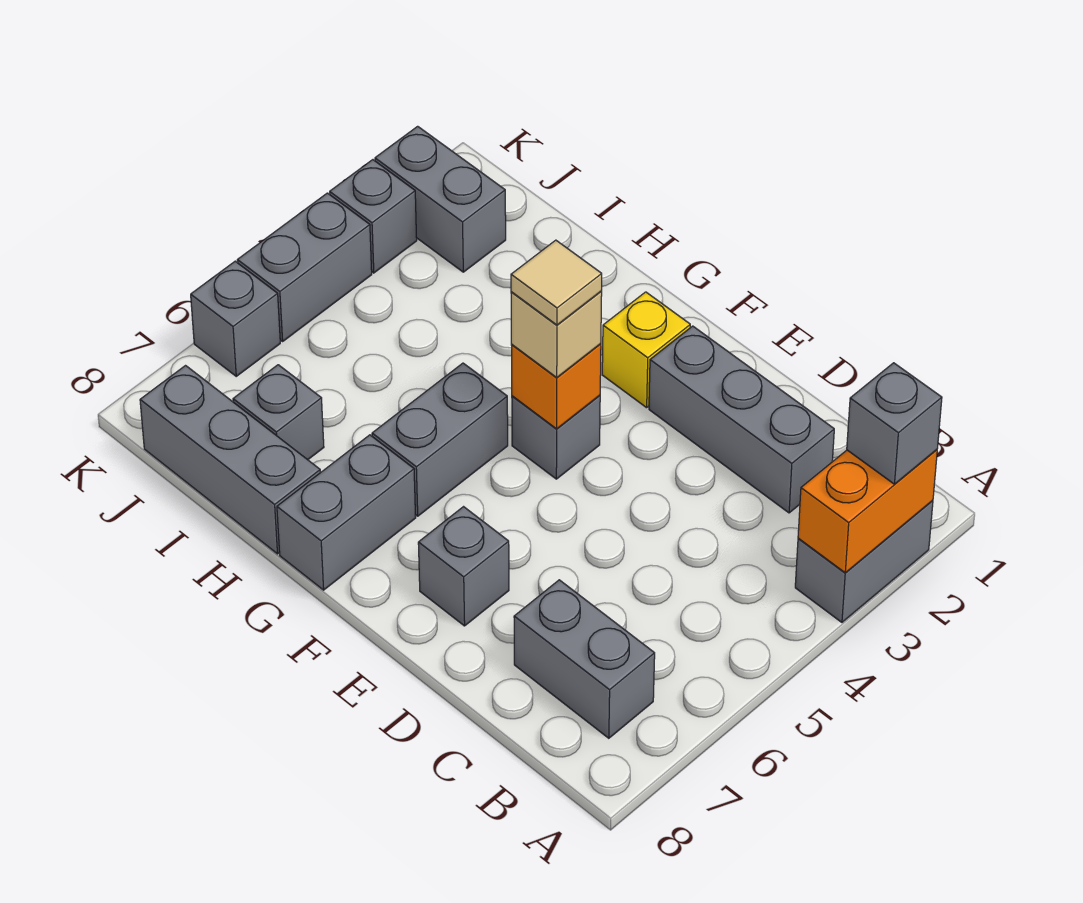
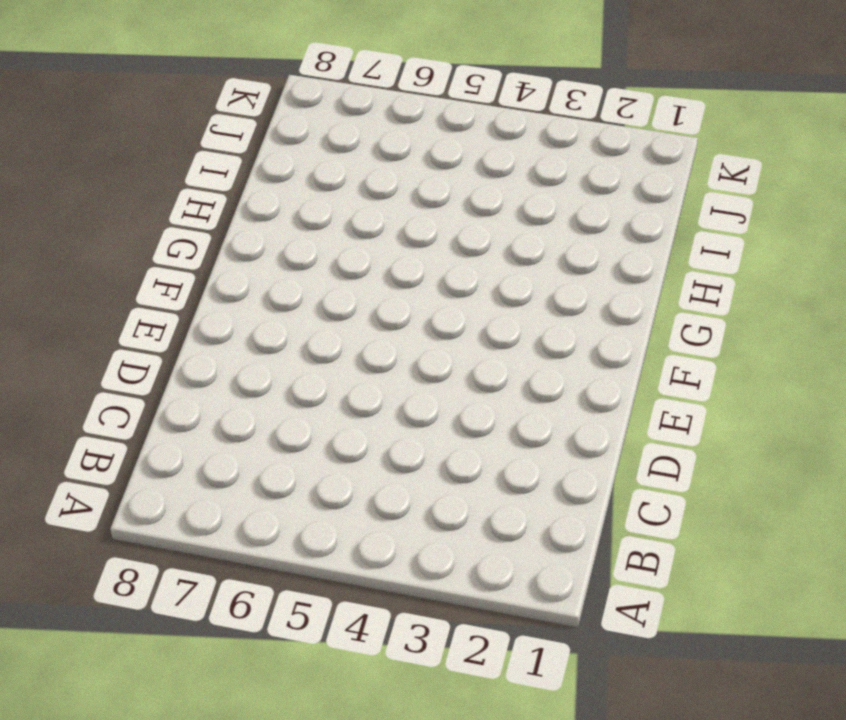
none -> grey 1x2 brick [795,500,933,622]
none -> grey 1x2 brick [514,580,655,738]
none -> grey 1x3 brick [649,326,834,513]

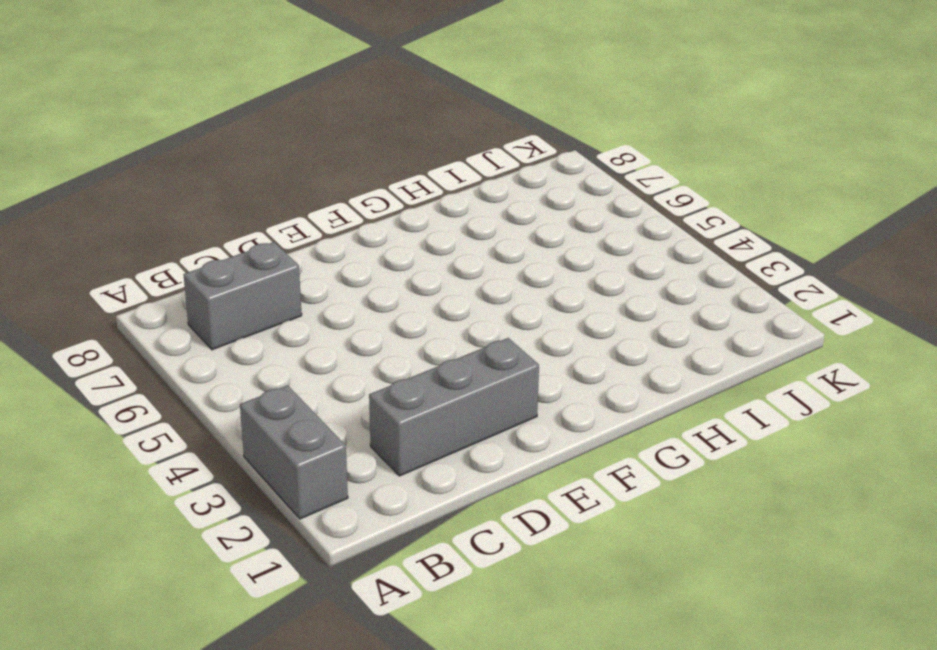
none -> grey 1x1 brick [418,507,509,626]
none -> yellow 1x1 brick [602,292,690,408]
none -> grey 1x1 brick [512,395,600,479]

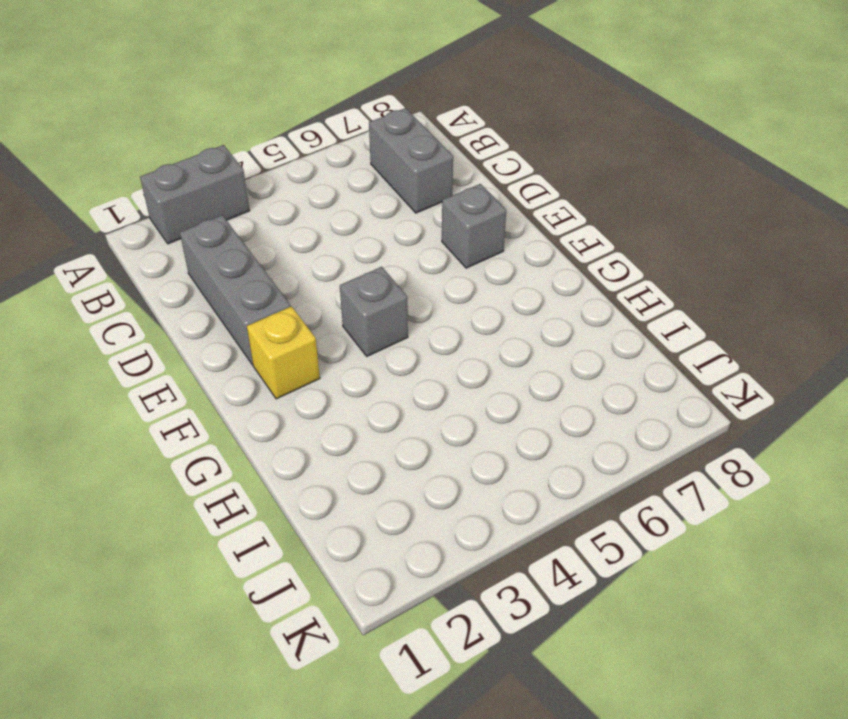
none -> grey 1x2 brick [372,363,508,516]
none -> grey 1x2 brick [277,435,416,590]
none -> grey 1x3 brick [140,366,320,554]

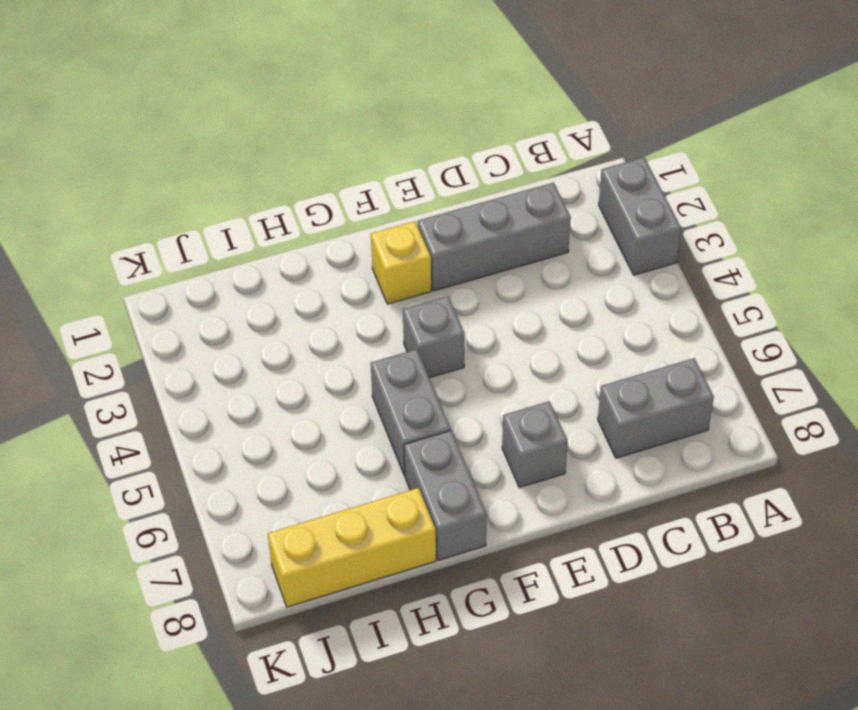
yellow 1x3 brick [268,488,436,607] -> grey 1x3 brick [140,366,320,554]
none -> grey 1x1 brick [233,365,324,460]
none -> grey 1x2 brick [375,126,506,272]
none -> grey 1x1 brick [330,160,417,273]

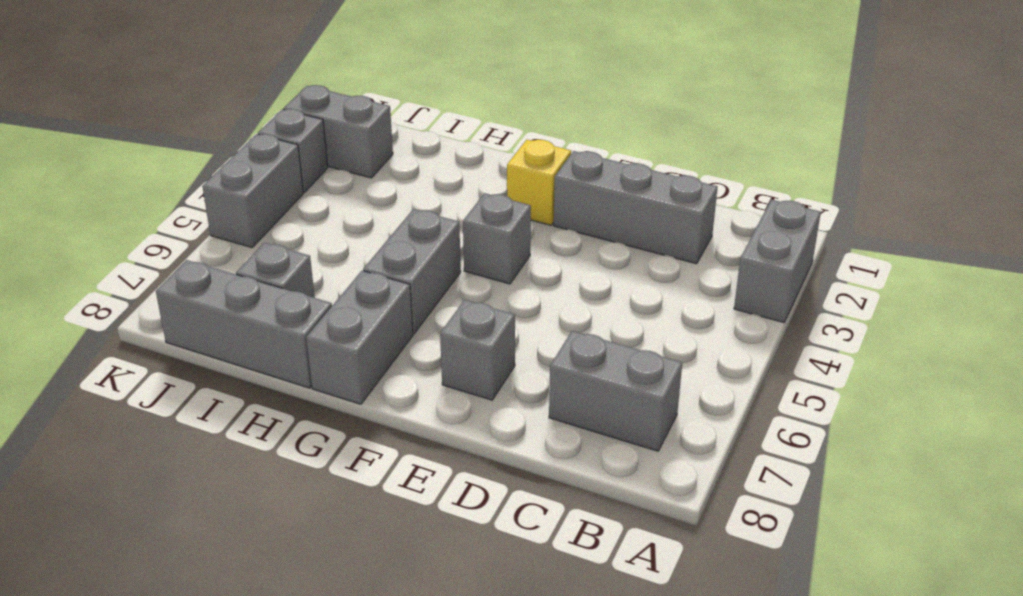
none -> grey 1x1 brick [191,261,280,376]
none -> orange 1x2 brick [798,450,937,573]
none -> orange 1x1 brick [511,344,601,429]

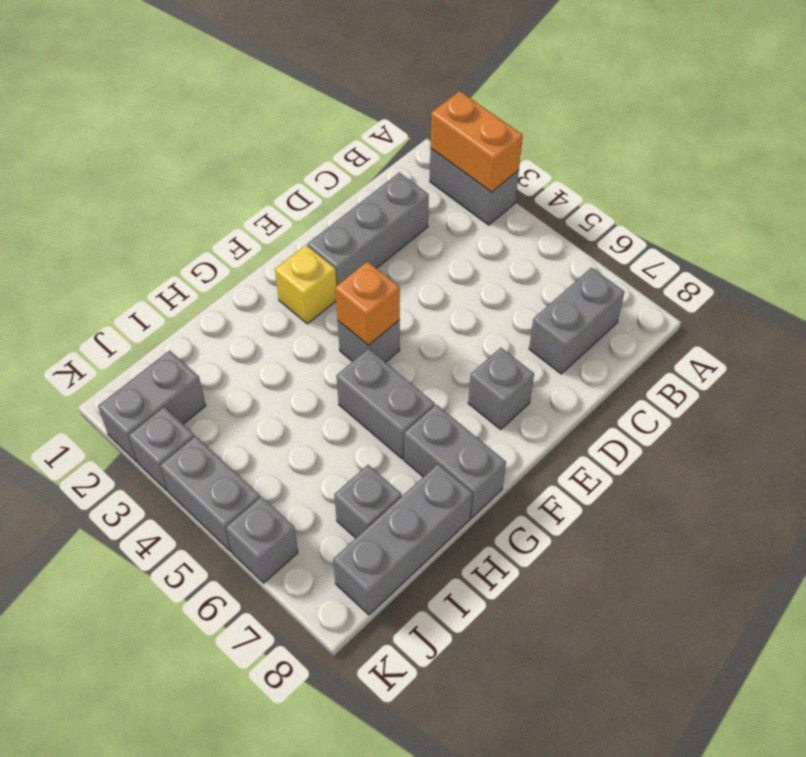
none -> grey 1x1 brick [847,363,942,484]
none -> tan 1x1 brick [511,292,602,377]
none -> tan 1x1 tile [511,240,602,325]

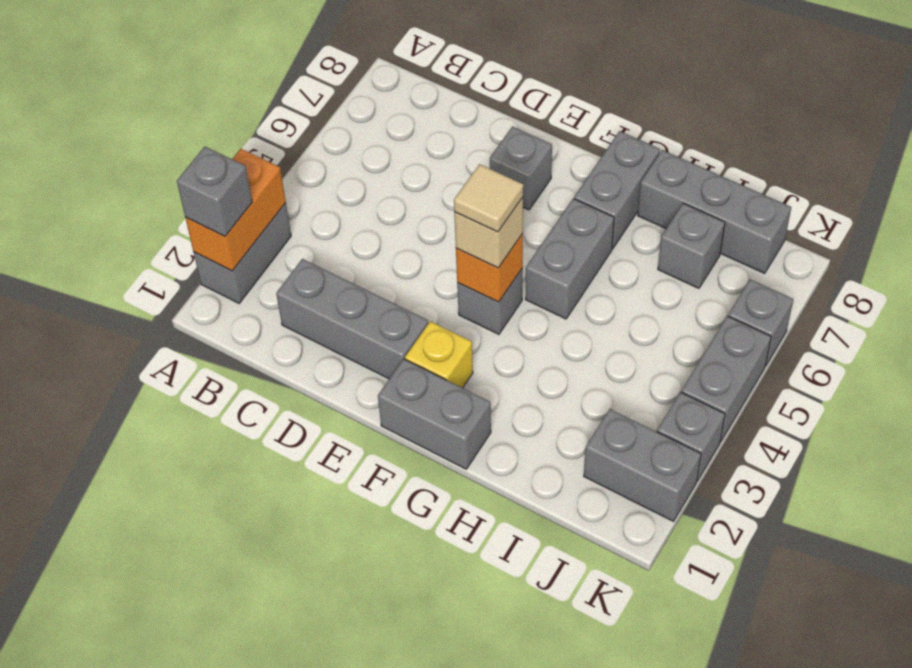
grey 1x2 brick [378,359,491,469] -> grey 1x2 brick moved to [514,580,655,738]

